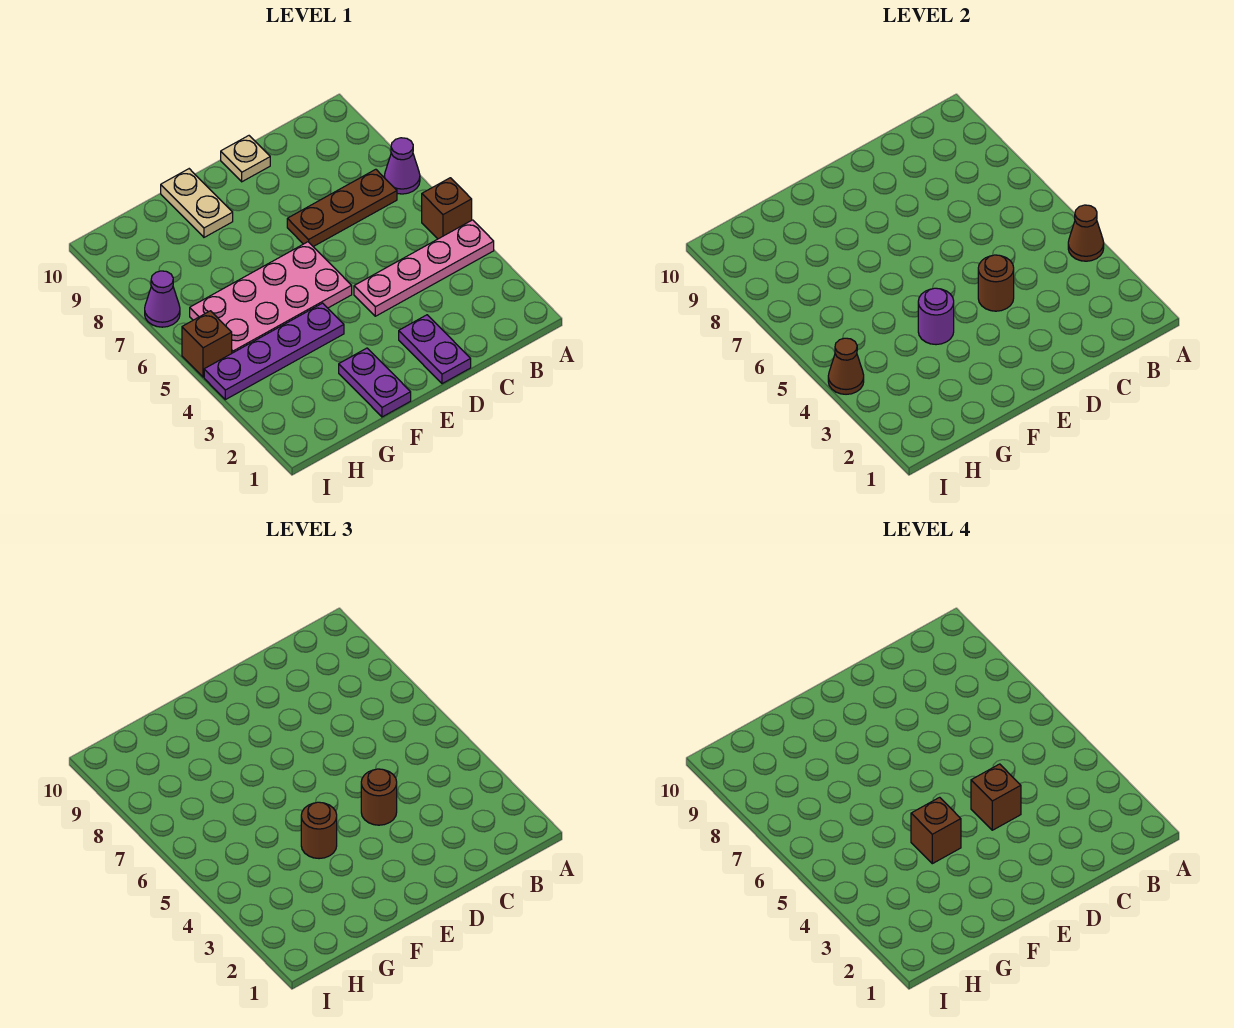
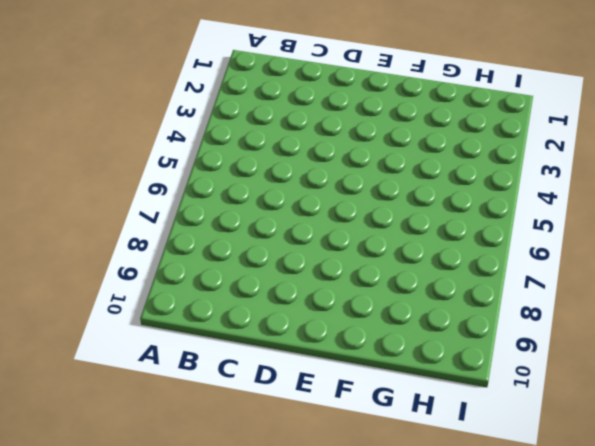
none -> pink 1x4 plate [354,220,494,316]
none -> brown 1x1 brick [422,178,472,239]
none -> purple 1x1 cone [384,138,420,194]

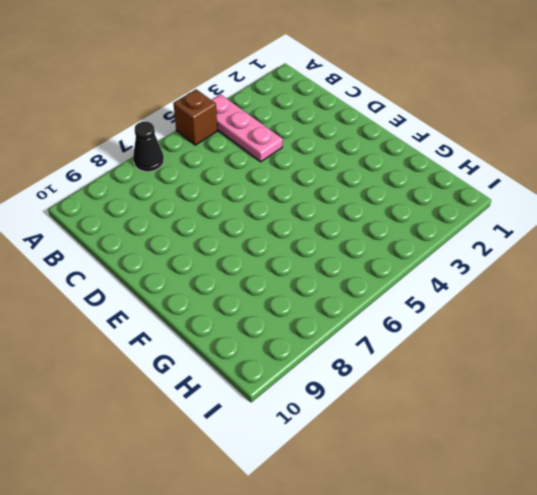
pink 1x3 plate [212,94,283,162] -> pink 1x4 plate [354,220,494,316]
black 1x1 cone [133,122,164,172] -> purple 1x1 cone [384,138,420,194]
none -> brown 1x3 plate [287,169,397,247]
none -> purple 1x2 plate [399,315,471,384]
none -> tan 1x1 plate [221,136,270,182]

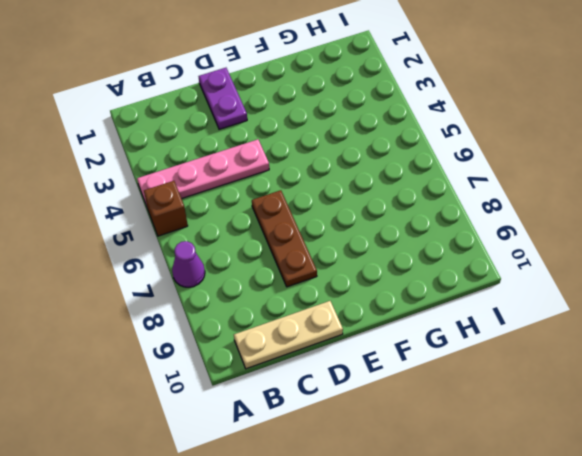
tan 1x3 plate [234,301,343,369] -> tan 1x1 plate [221,136,270,182]
brown 1x3 plate [252,190,317,287] -> brown 1x3 plate turned to [287,169,397,247]
none -> pink 2x4 plate [190,242,352,353]
none -> purple 1x2 plate [339,348,411,417]
none -> purple 1x4 plate [204,303,344,400]

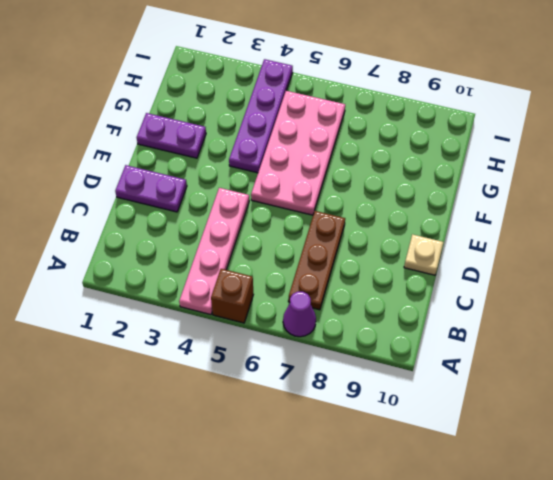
none -> tan 1x2 plate [161,169,233,237]
none -> brown 1x1 brick [182,311,232,377]
none -> purple 1x1 cone [145,271,180,327]

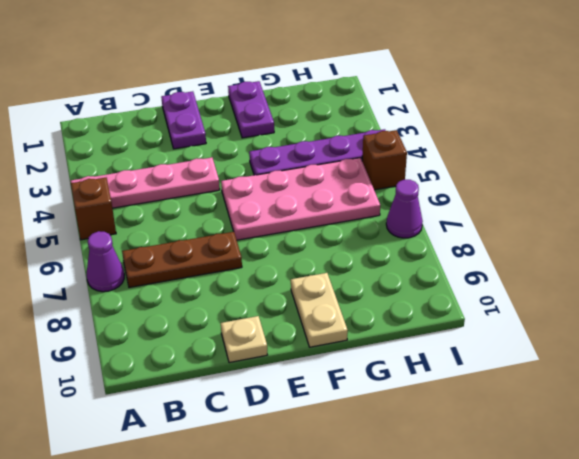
none -> brown 1x1 cone [1068,205,1104,261]
none -> brown 1x1 round brick [978,255,1014,311]
none -> purple 1x1 round brick [918,288,954,345]

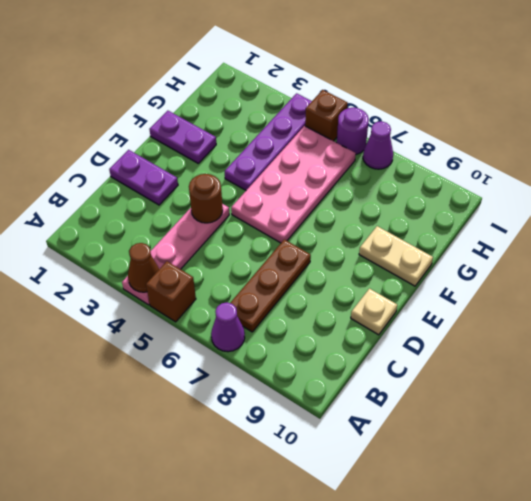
purple 1x1 round brick [337,107,369,154] -> purple 1x1 round brick moved to [918,288,954,345]
none -> brown 1x1 cone [828,338,864,394]
none -> brown 1x1 round brick [361,769,397,825]
none -> brown 1x1 round brick [301,802,337,859]

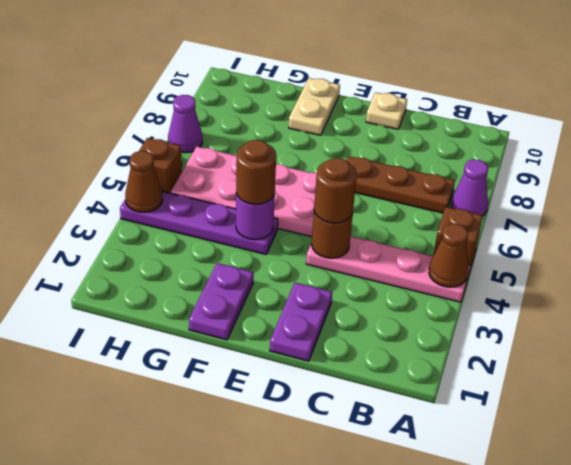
none -> brown 1x1 brick [971,764,1021,830]
none -> brown 1x1 brick [911,797,961,864]

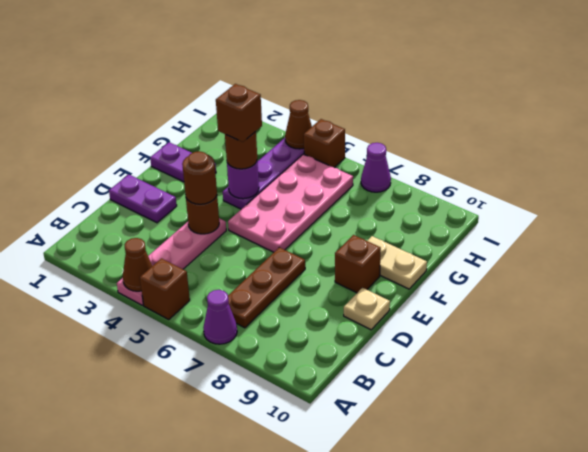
brown 1x1 brick [335,235,381,293] -> brown 1x1 brick moved to [971,764,1021,830]

